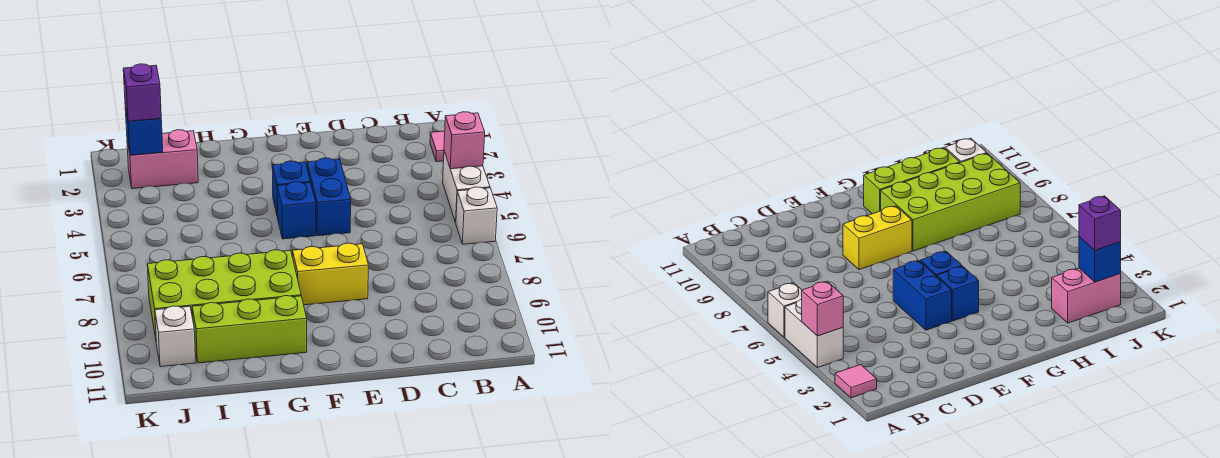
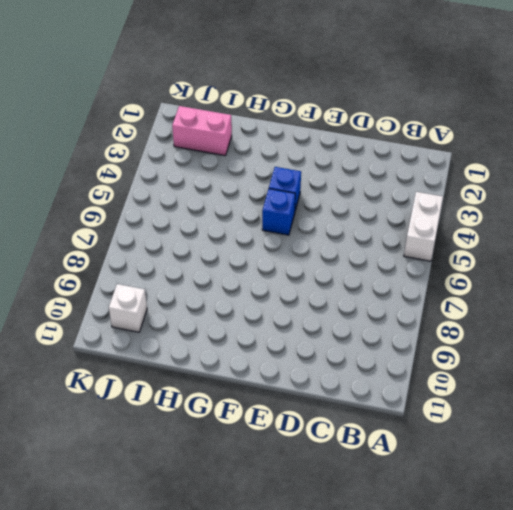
none -> pink 1x1 tile [430,131,445,162]
none -> white 1x1 brick [456,187,497,244]
none -> blue 1x2 brick [307,158,351,236]

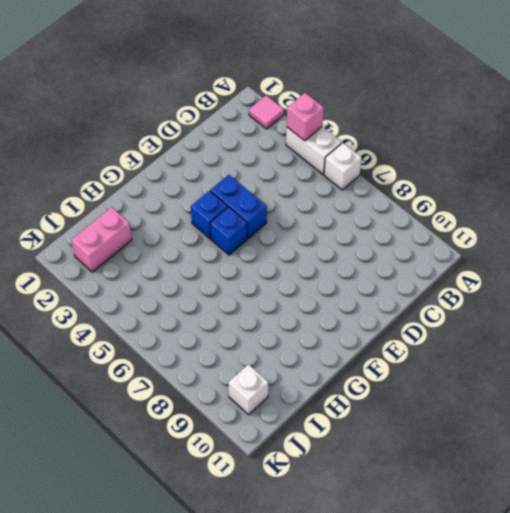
none -> yellow 1x2 brick [293,243,368,305]
none -> lime 2x4 brick [147,250,301,338]
none -> lime 1x3 brick [192,296,307,363]

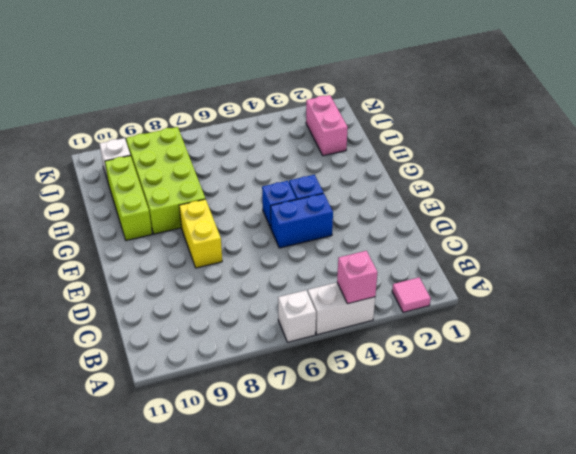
none -> blue 1x1 brick [125,106,163,155]
none -> purple 1x1 brick [123,64,161,121]

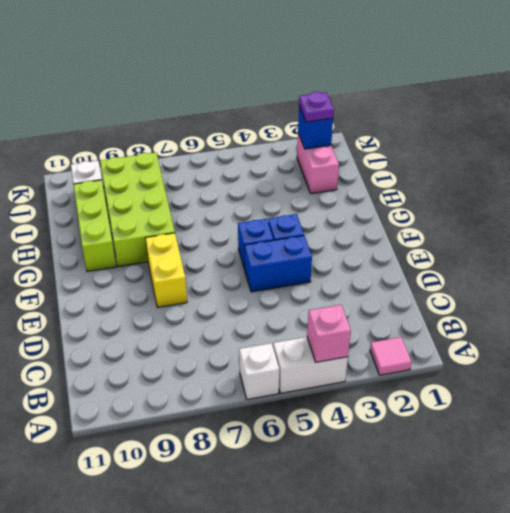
purple 1x1 plate [299,92,334,122] -> purple 1x1 brick [123,64,161,121]

